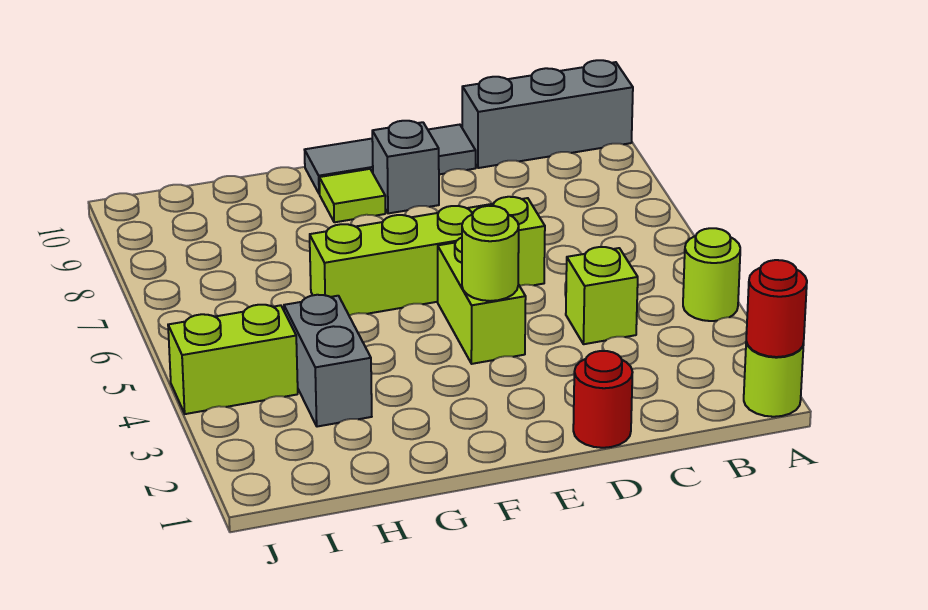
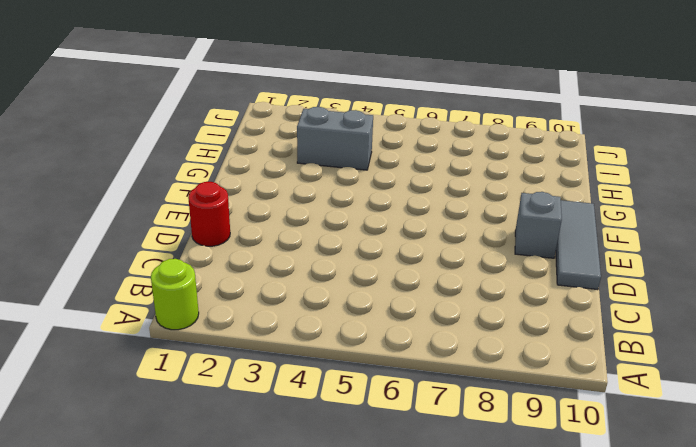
none -> lime 1x1 round brick [683,228,740,321]
none -> grey 1x3 brick [462,60,633,168]
none -> lime 1x1 brick [566,247,638,344]

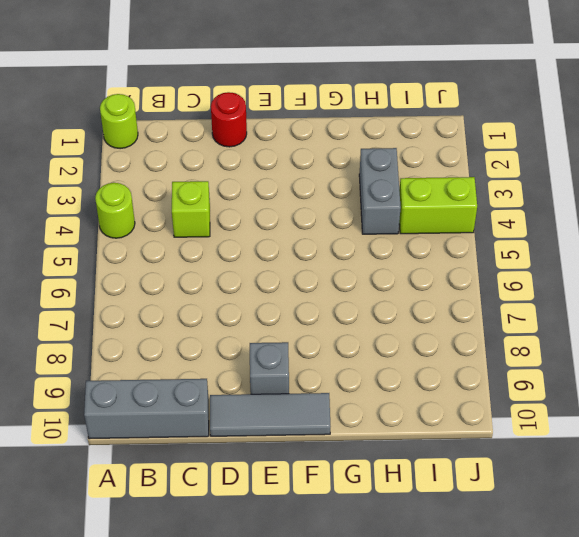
none -> lime 1x4 brick [310,197,545,316]
none -> lime 1x2 brick [438,238,526,364]
none -> lime 1x1 tile [319,169,385,222]

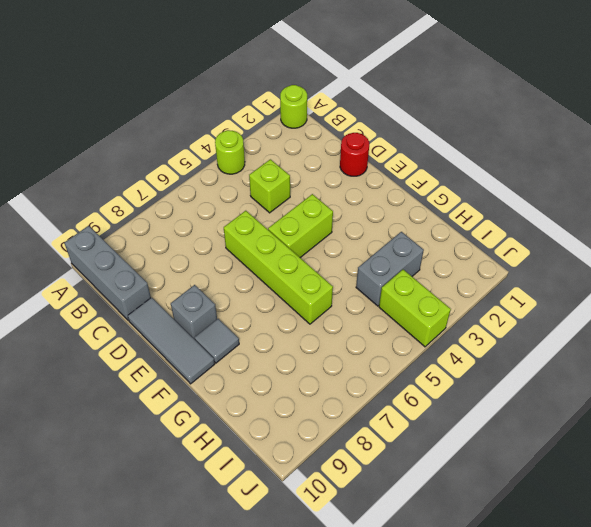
grey 1x1 tile [195,319,239,363] -> lime 1x1 tile [319,169,385,222]
none -> red 1x1 round brick [746,260,807,357]
none -> lime 1x1 round brick [462,206,519,301]

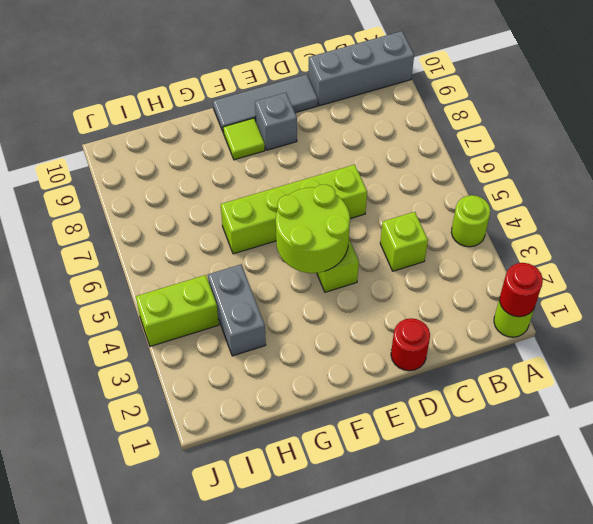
lime 2x2 round brick [276,184,350,273] -> lime 1x1 round brick [462,206,519,301]

